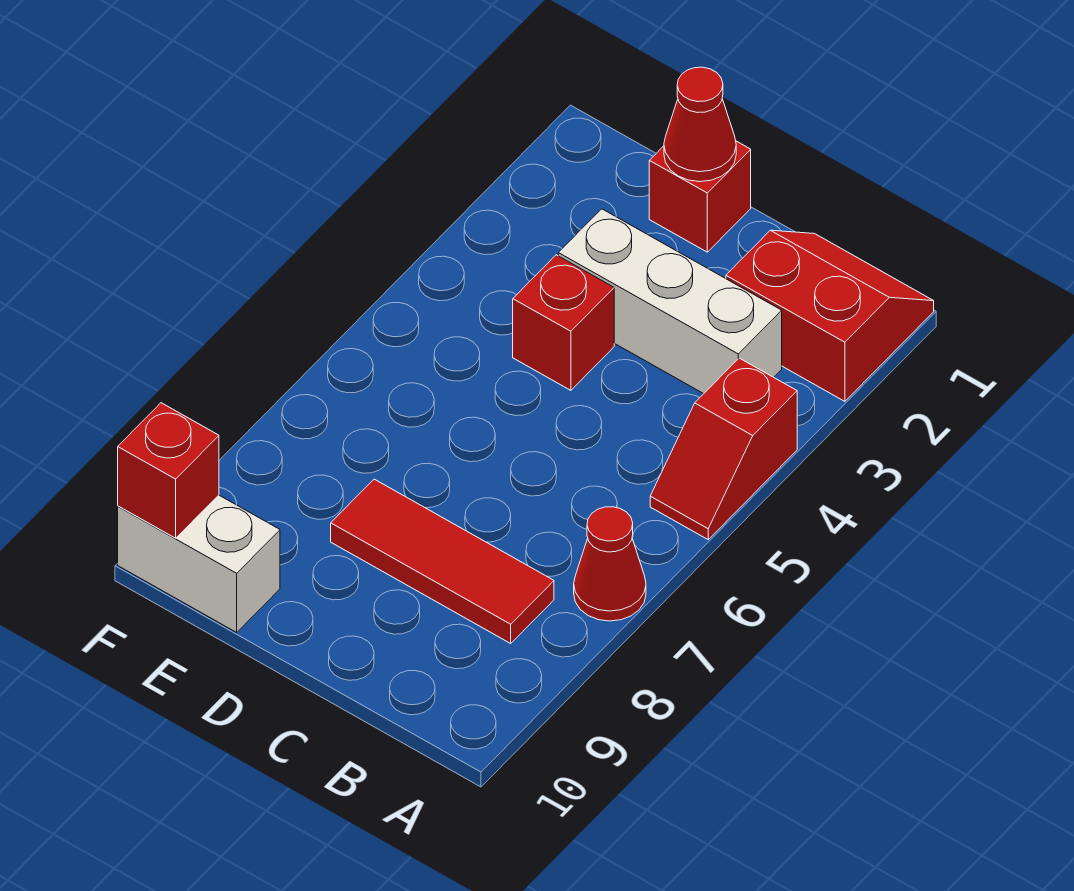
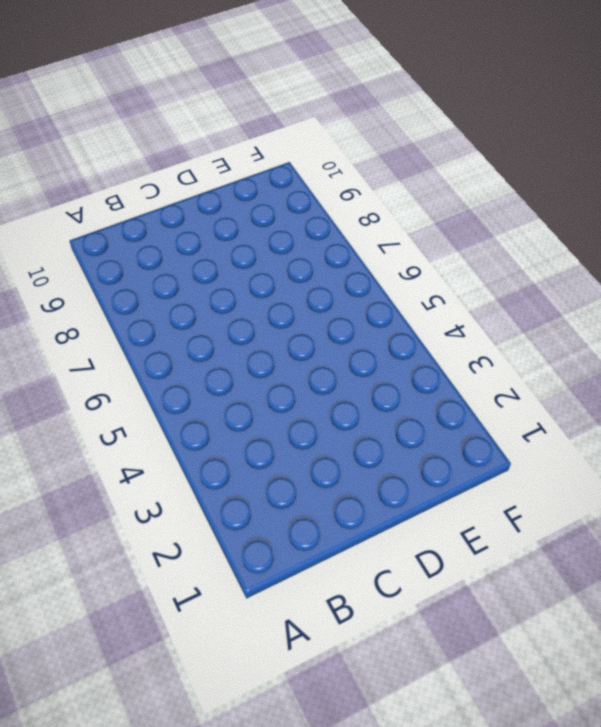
none -> red 2x2 slope [726,230,934,401]
none -> red 1x2 slope [650,358,797,539]

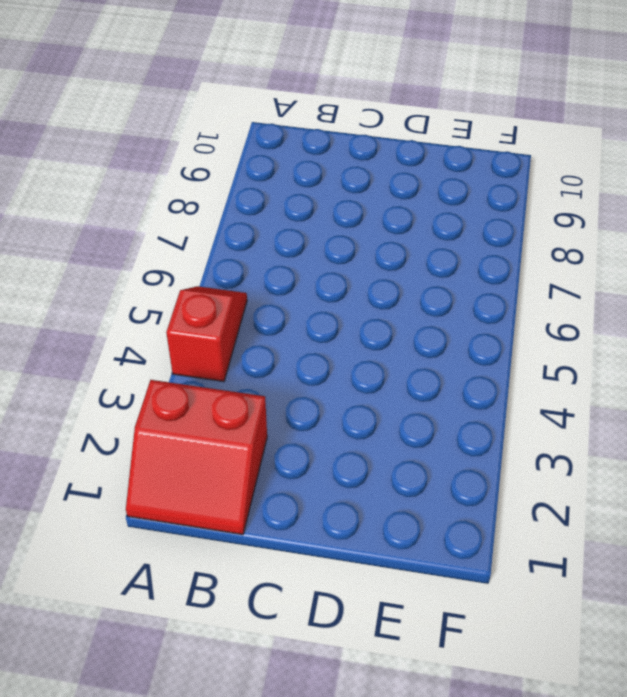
none -> red 1x1 cone [574,507,646,621]
none -> white 1x3 brick [558,209,782,394]

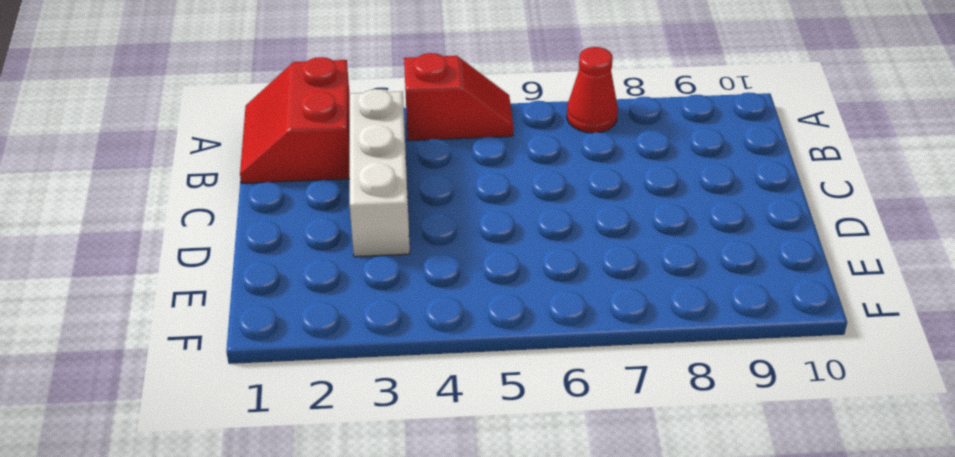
none -> red 1x3 tile [331,479,554,643]
none -> red 1x1 brick [649,141,751,252]

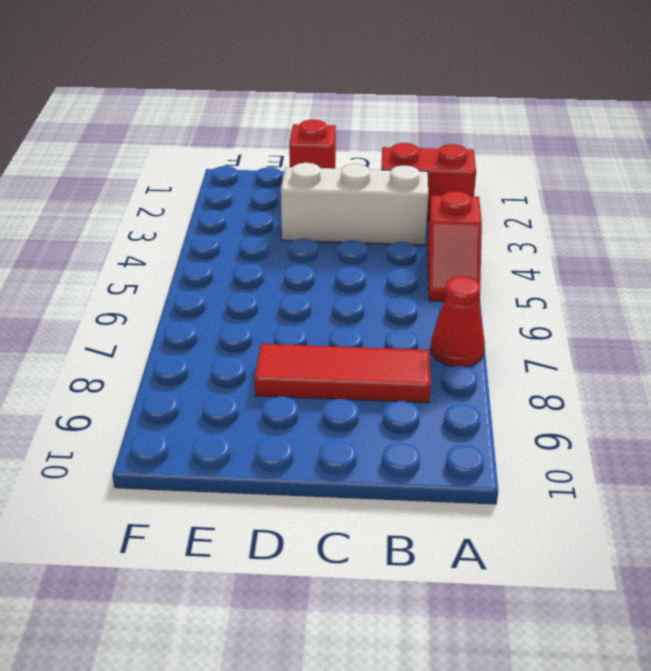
none -> red 1x1 brick [513,255,614,390]
none -> white 1x2 brick [118,495,280,632]

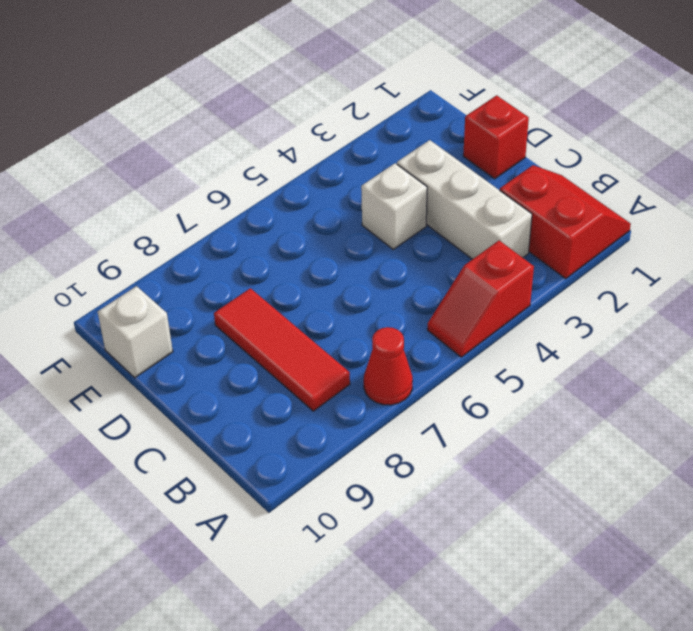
white 1x1 brick [361,163,427,249] -> red 1x1 brick [513,255,614,390]
white 1x1 brick [98,286,173,378] -> white 1x2 brick [118,495,280,632]
none -> red 1x1 cone [664,67,736,182]
none -> red 1x1 brick [118,403,219,538]

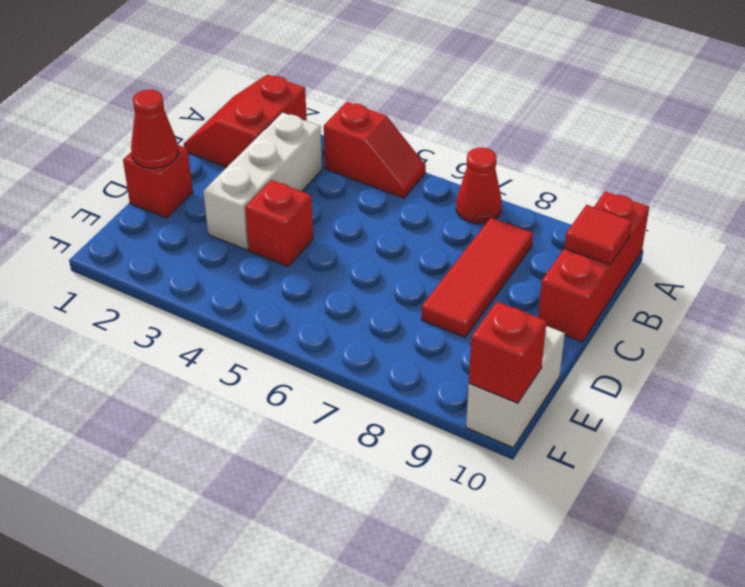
red 1x3 brick [538,191,649,342] -> none
red 1x1 tile [564,205,632,265] -> none

